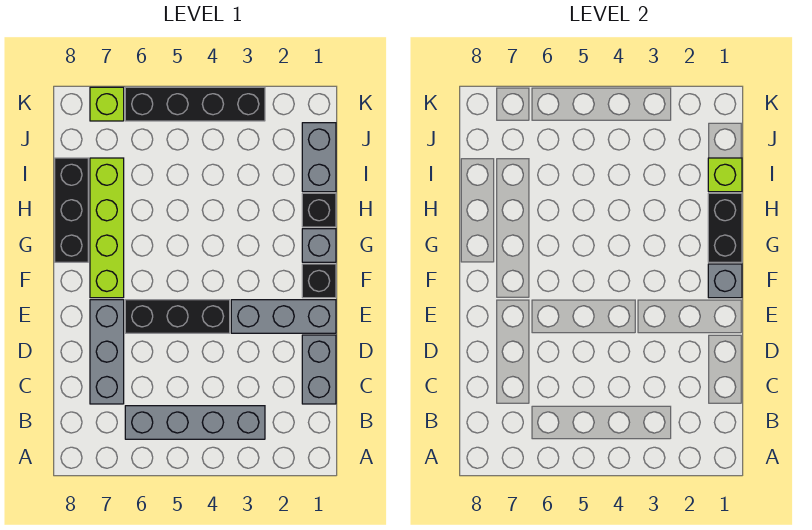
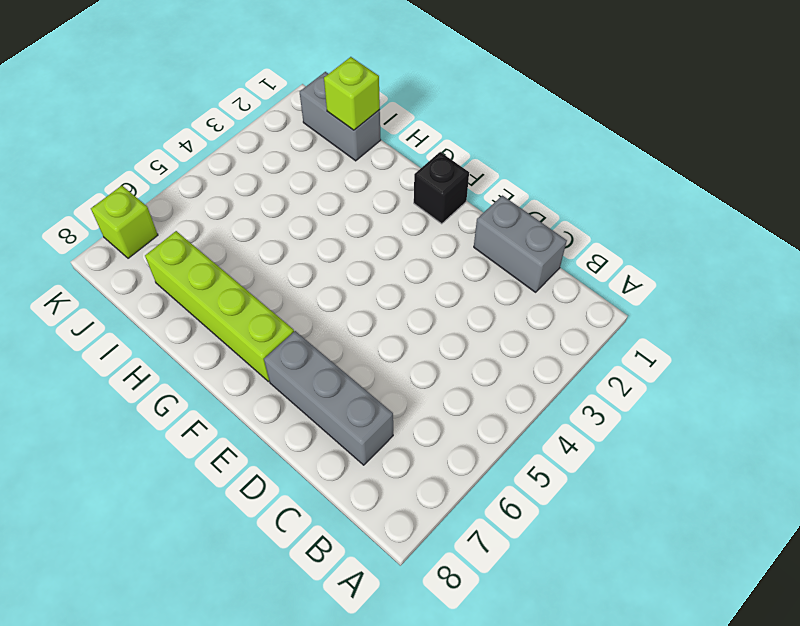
none -> grey 1x4 brick [125,406,265,439]
none -> grey 1x3 brick [231,300,336,333]
none -> black 1x3 brick [125,300,230,333]

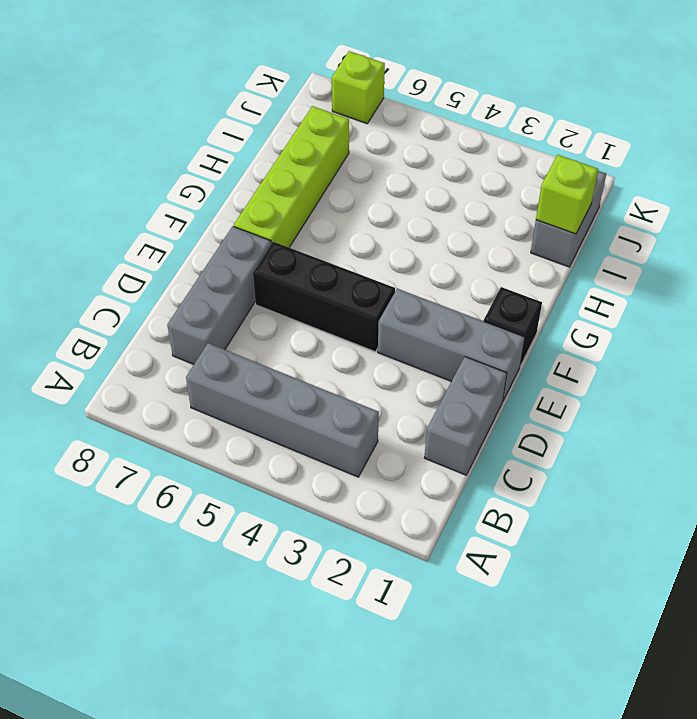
none -> grey 1x1 brick [302,229,336,262]
none -> black 1x3 brick [55,158,88,262]
none -> black 1x1 brick [302,193,336,227]

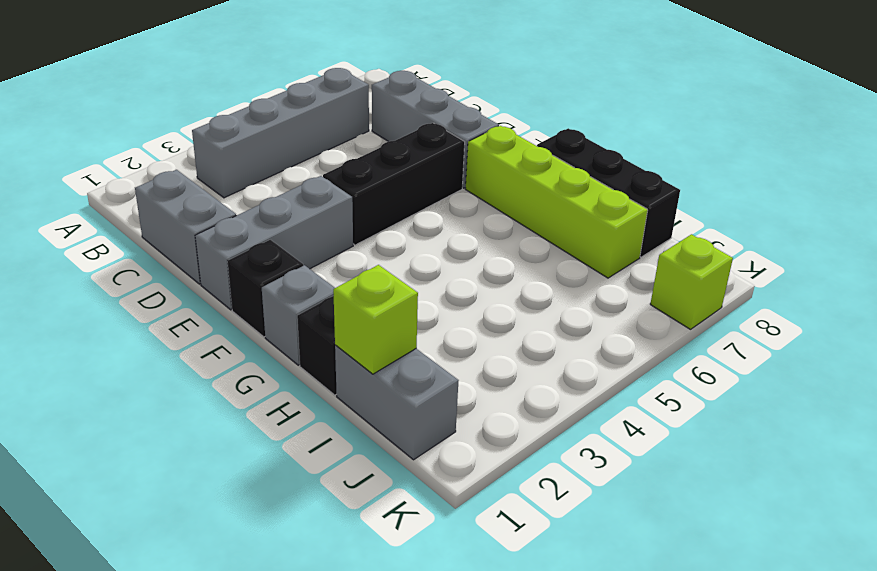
none -> black 1x4 brick [125,87,265,121]
none -> grey 1x1 brick [708,264,742,298]
none -> black 1x2 brick [708,193,742,262]

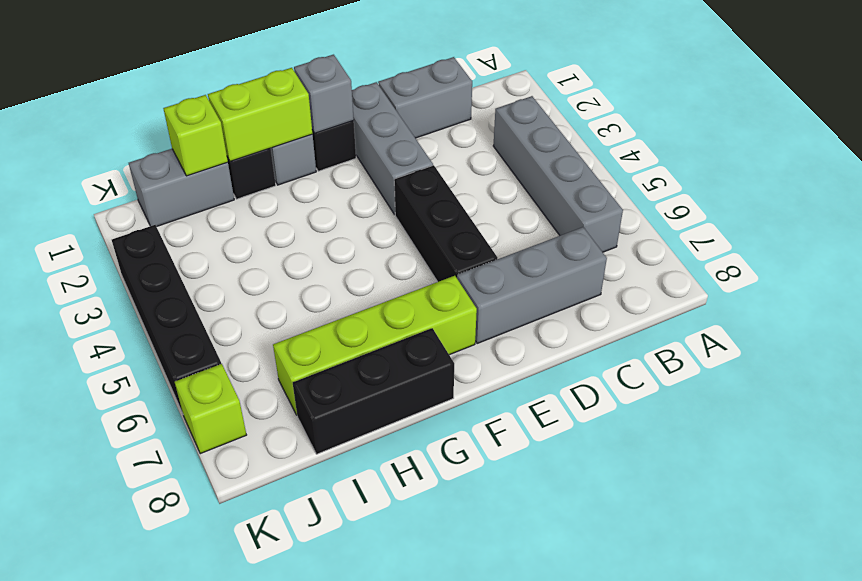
lime 1x2 brick [208,68,313,161] -> black 1x2 brick [708,193,742,262]

